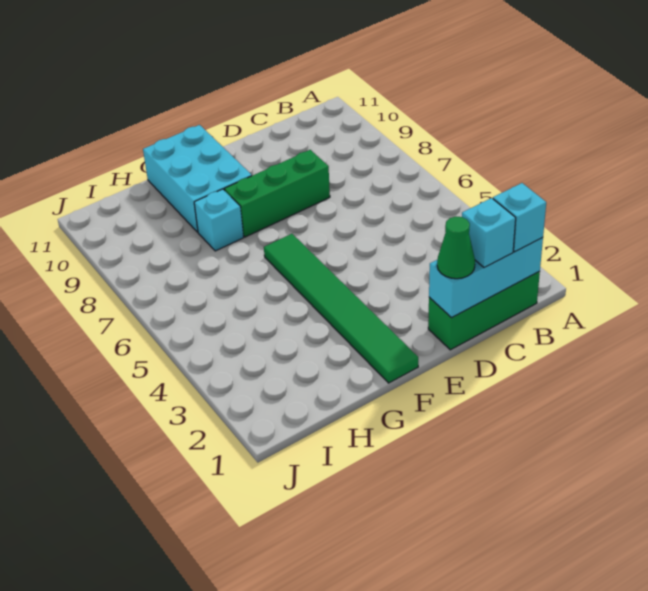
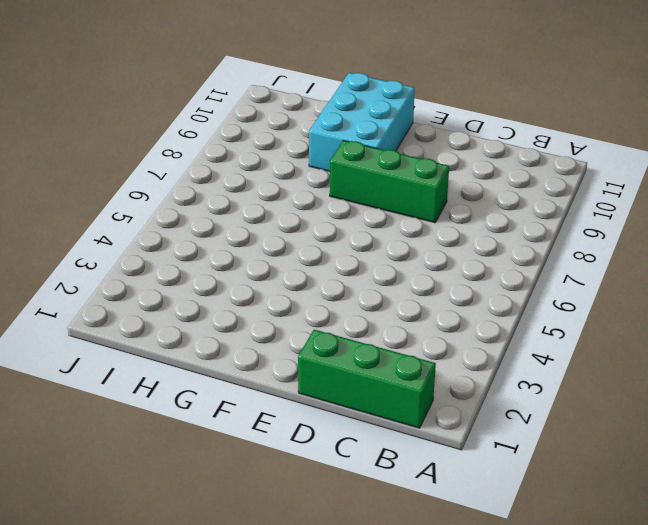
none -> green 1x6 tile [264,234,418,383]
none -> cyan 1x1 brick [194,189,244,251]

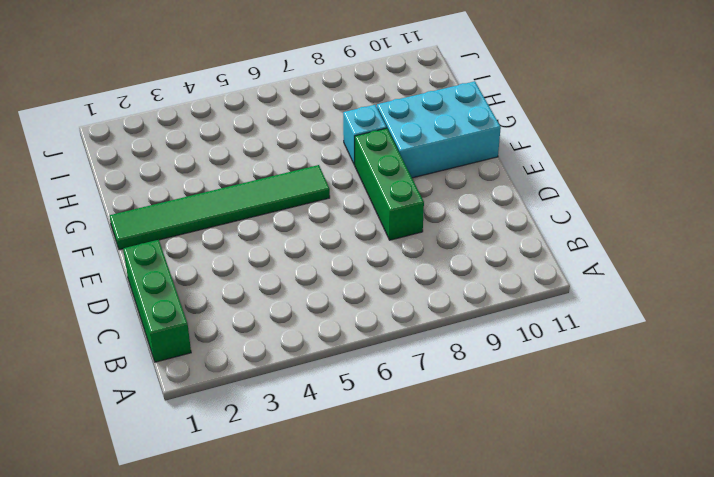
none -> cyan 1x3 brick [429,238,543,318]
none -> cyan 1x1 brick [493,183,546,252]

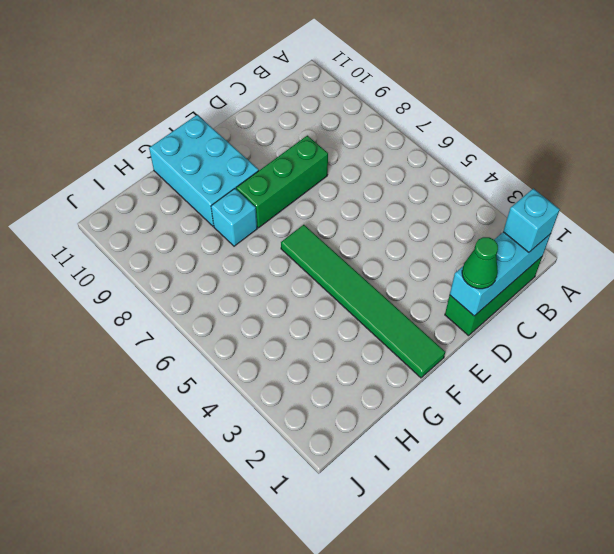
none -> cyan 1x1 brick [462,198,516,268]

